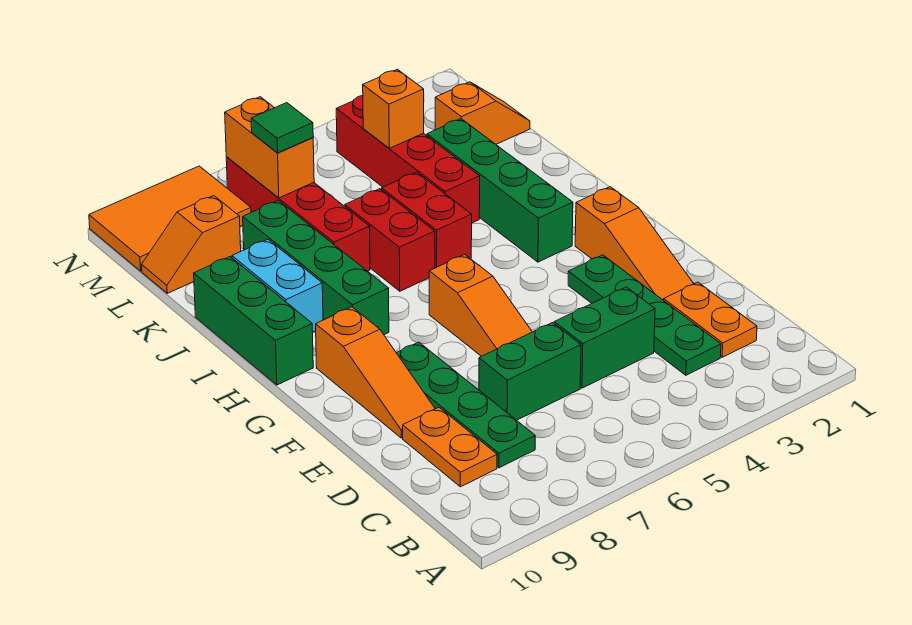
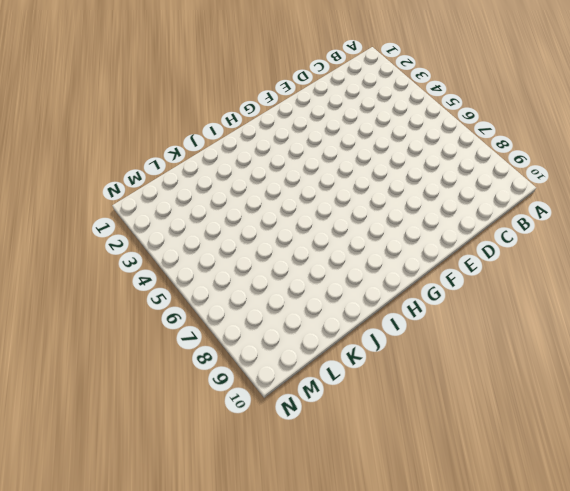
none -> orange 1x2 plate [664,282,757,357]
none -> green 1x4 plate [568,255,721,375]
none -> green 1x4 plate [397,342,535,468]

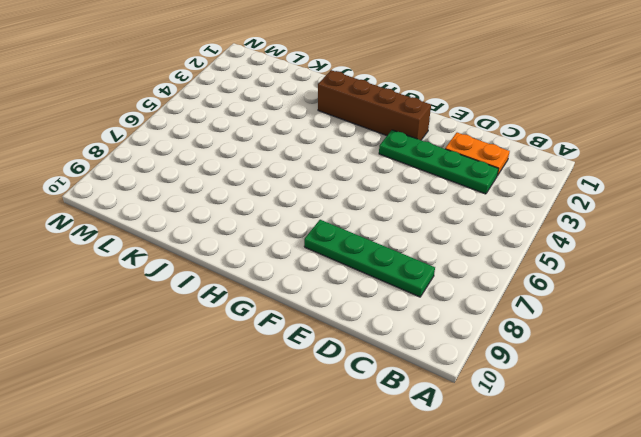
brown 1x4 brick [318,70,431,140] -> orange 1x3 slope [575,187,694,300]
none -> orange 1x2 plate [403,407,497,487]
none -> green 1x2 brick [554,287,655,388]
none -> green 1x2 brick [479,323,581,420]

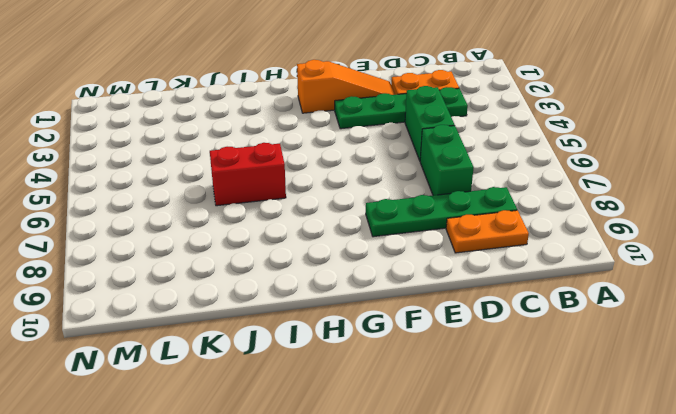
none -> orange 1x3 slope [429,254,532,356]
none -> orange 1x3 slope [316,307,435,438]
none -> green 1x4 brick [427,119,573,262]

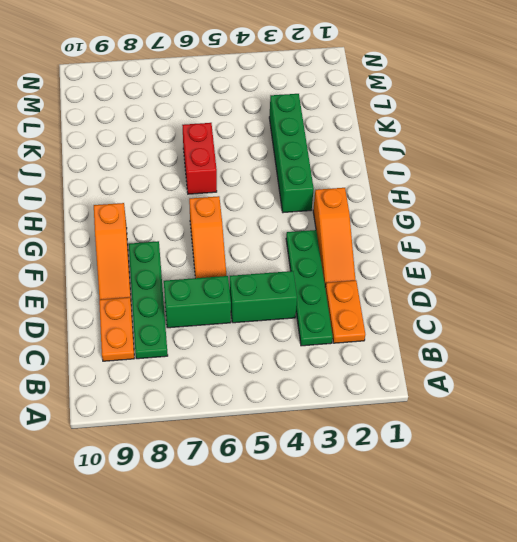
none -> green 1x4 brick [243,200,389,335]
none -> green 1x3 brick [194,257,313,385]
none -> red 1x2 brick [382,172,472,268]

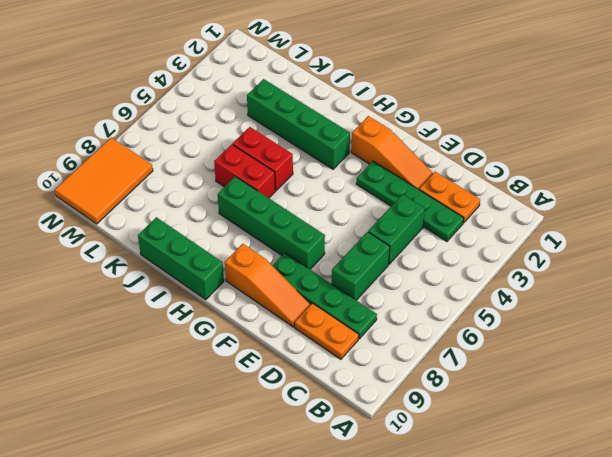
green 1x4 brick [218,177,325,269] -> green 1x4 brick moved to [243,200,389,335]
none -> orange 1x3 slope [429,254,532,356]
none -> cyan 1x2 brick [232,239,323,332]
none -> red 1x4 brick [336,96,480,223]

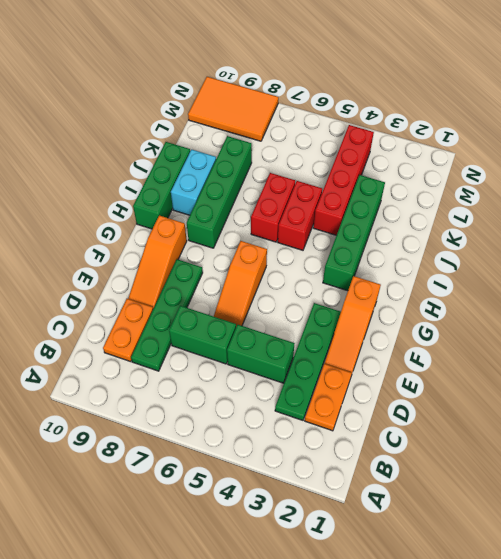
none -> red 1x4 brick [226,157,370,271]
none -> orange 1x2 slope [435,82,530,144]
none -> orange 1x2 slope [142,196,241,293]

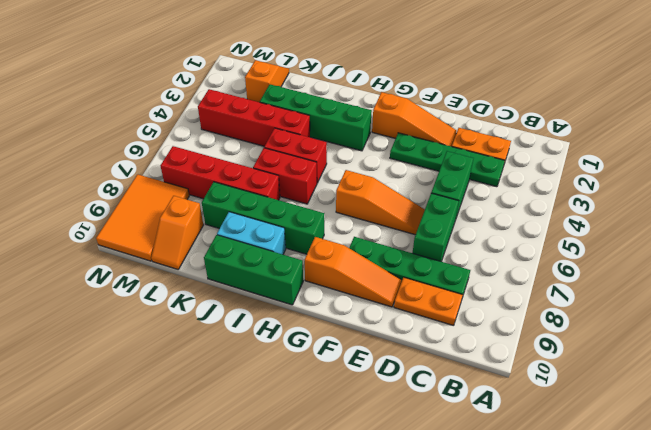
none -> orange 1x1 brick [363,69,424,148]
none -> orange 1x2 brick [225,97,314,198]
none -> green 1x1 tile [251,103,313,153]

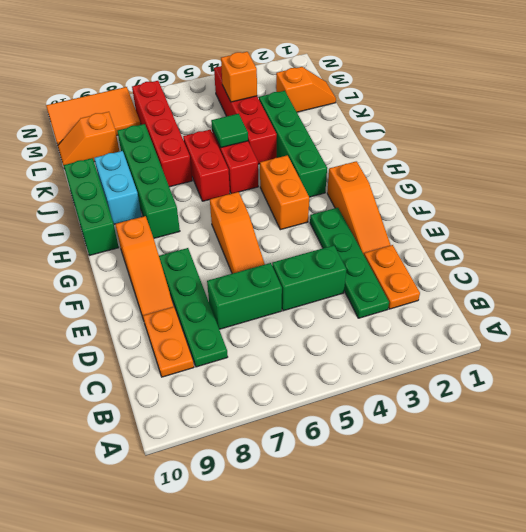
orange 1x2 brick [260,155,309,230] -> orange 1x2 brick moved to [225,97,314,198]
green 1x1 tile [211,114,248,148] -> green 1x1 tile moved to [251,103,313,153]

